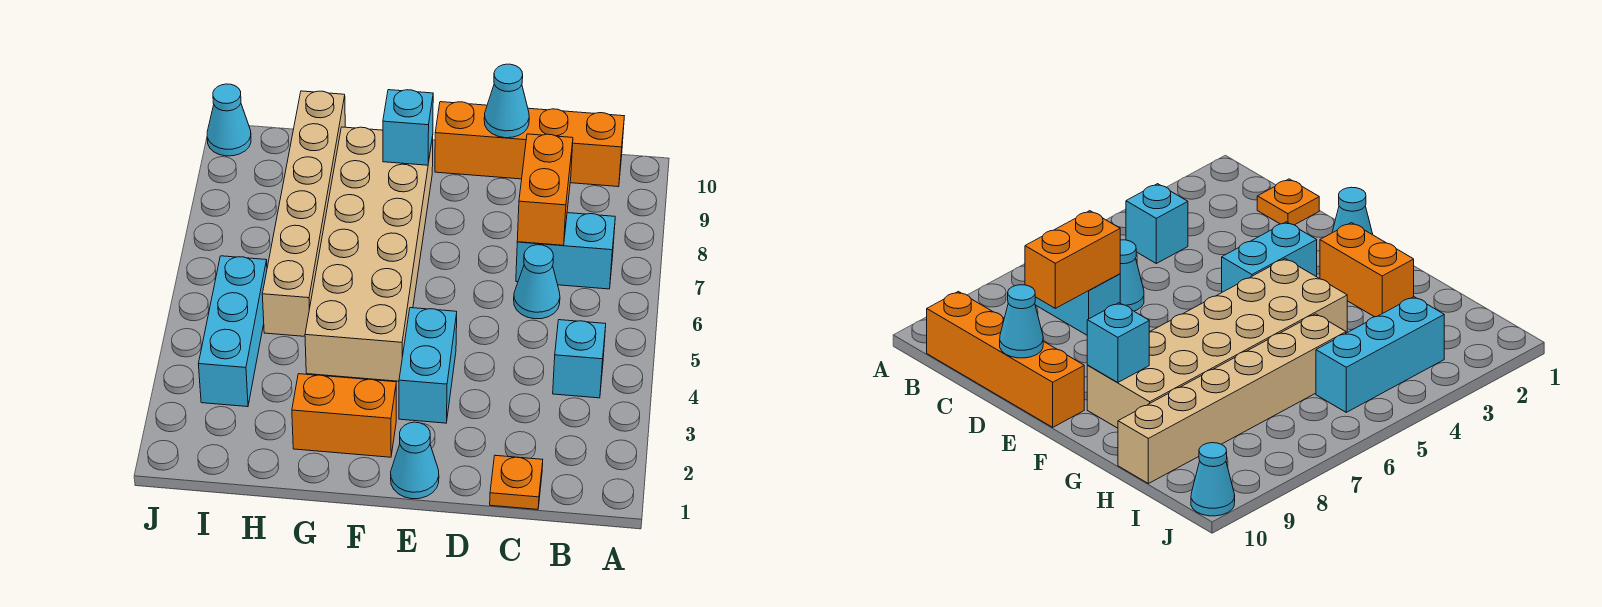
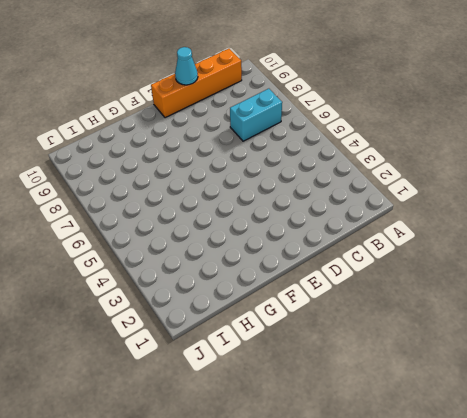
none -> cyan 1x1 brick [553,320,606,398]
none -> orange 1x1 plate [490,455,543,509]
none -> cyan 1x1 cone [514,245,560,319]

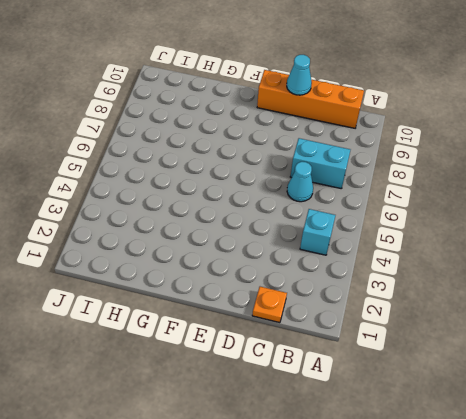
none -> cyan 1x1 cone [391,422,439,499]
none -> cyan 1x2 brick [399,308,457,423]
none -> orange 1x2 brick [292,374,396,457]

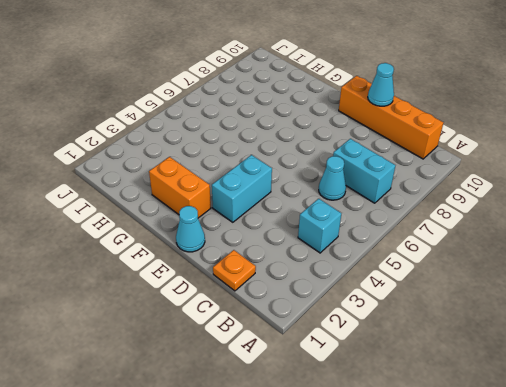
none -> tan 2x6 brick [305,127,433,381]
none -> tan 1x6 brick [262,91,345,336]
none -> cyan 1x3 brick [199,256,267,407]

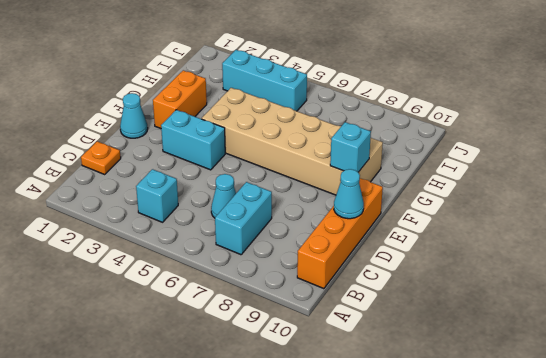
none -> tan 1x6 brick [262,91,345,336]
none -> cyan 1x1 cone [207,84,251,156]
none -> orange 1x2 brick [517,134,573,245]

